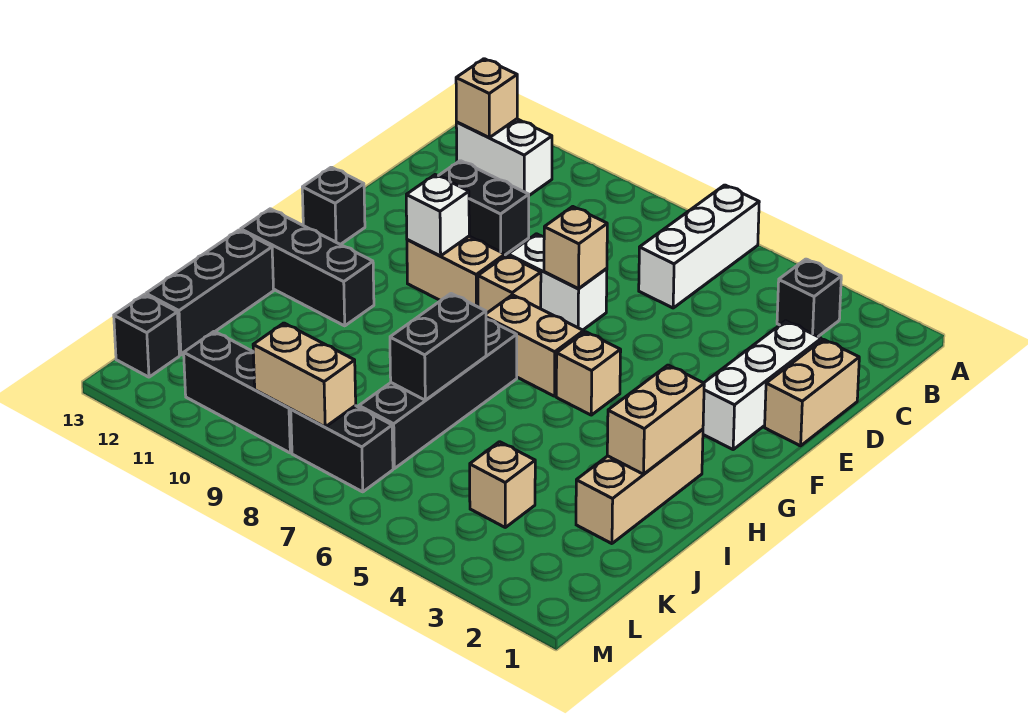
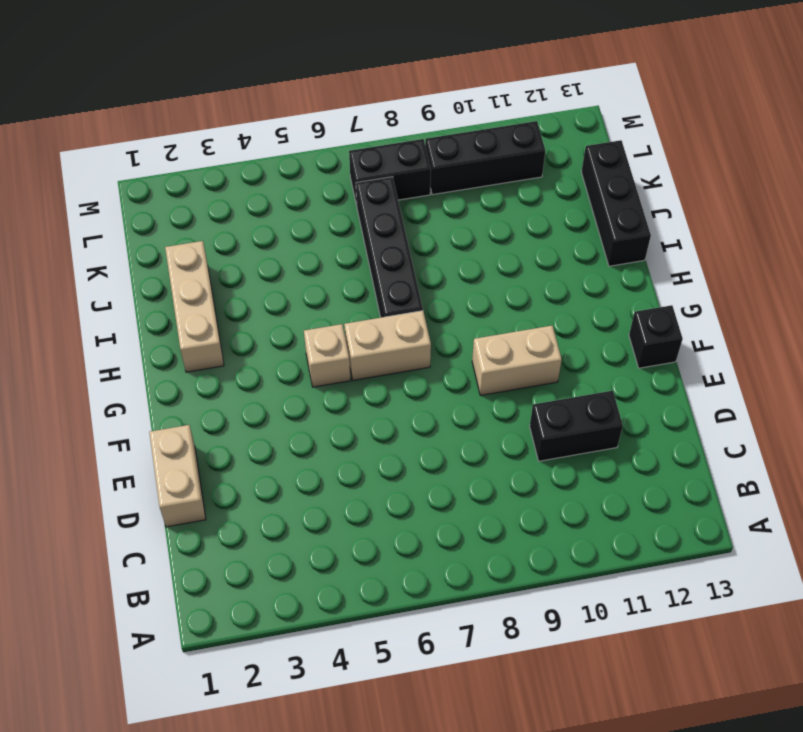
none -> white 1x3 brick [639,185,759,308]
none -> black 1x1 brick [777,259,841,336]
none -> white 1x2 brick [456,119,552,195]

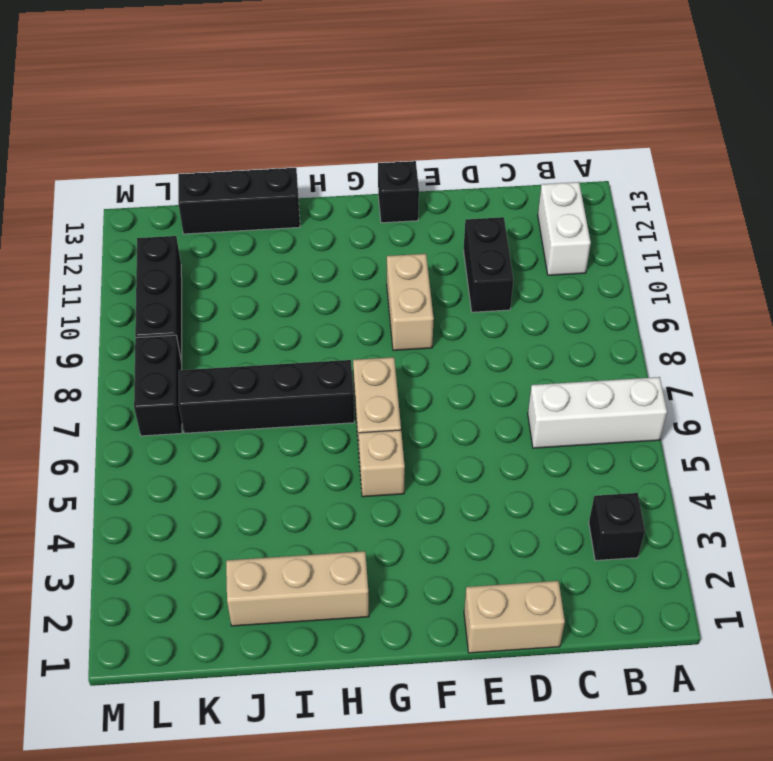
none -> white 1x3 brick [703,321,821,449]
none -> white 1x2 brick [508,234,607,330]
none -> tan 1x1 brick [478,255,541,314]

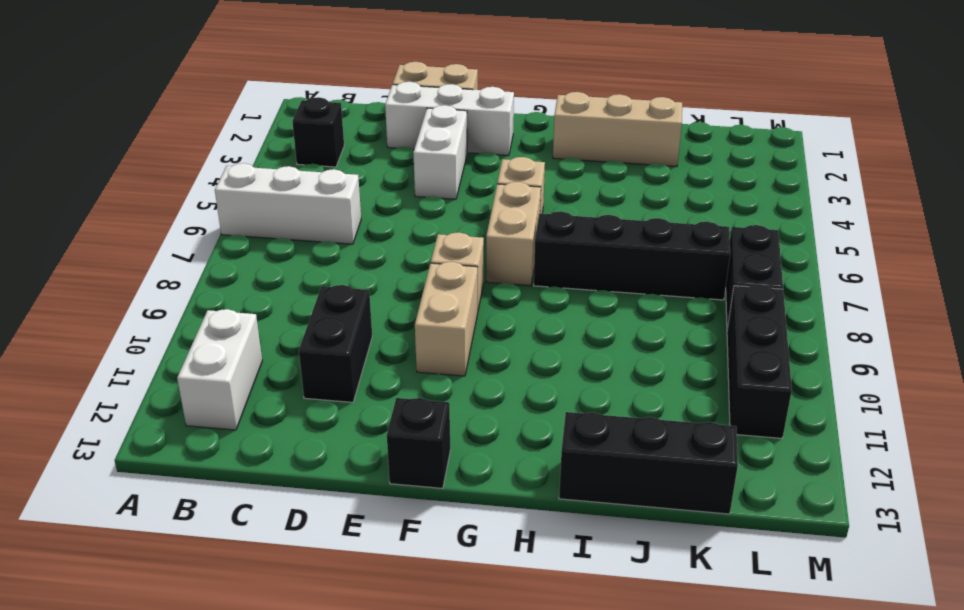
white 1x2 brick [413,105,467,199] -> white 1x2 brick moved to [508,234,607,330]
none -> black 1x3 brick [241,209,374,326]
none -> tan 1x1 brick [470,442,535,527]
none -> black 1x1 brick [114,295,179,377]

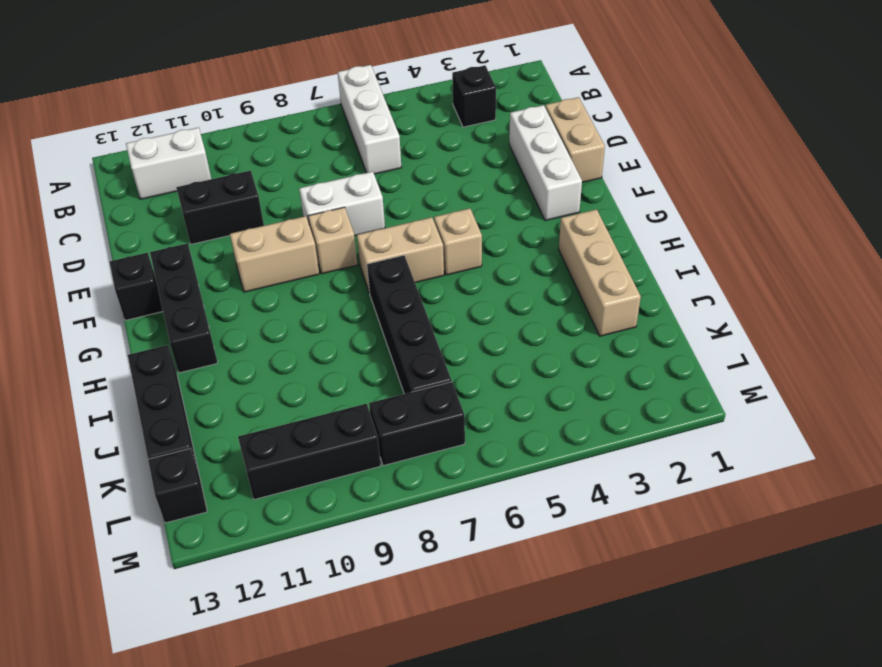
black 1x3 brick [150,243,218,373] -> black 1x3 brick turned to [241,209,374,326]
none -> tan 1x1 brick [470,442,535,527]
none -> tan 1x1 brick [456,59,517,138]
none -> tan 1x1 brick [544,207,607,289]

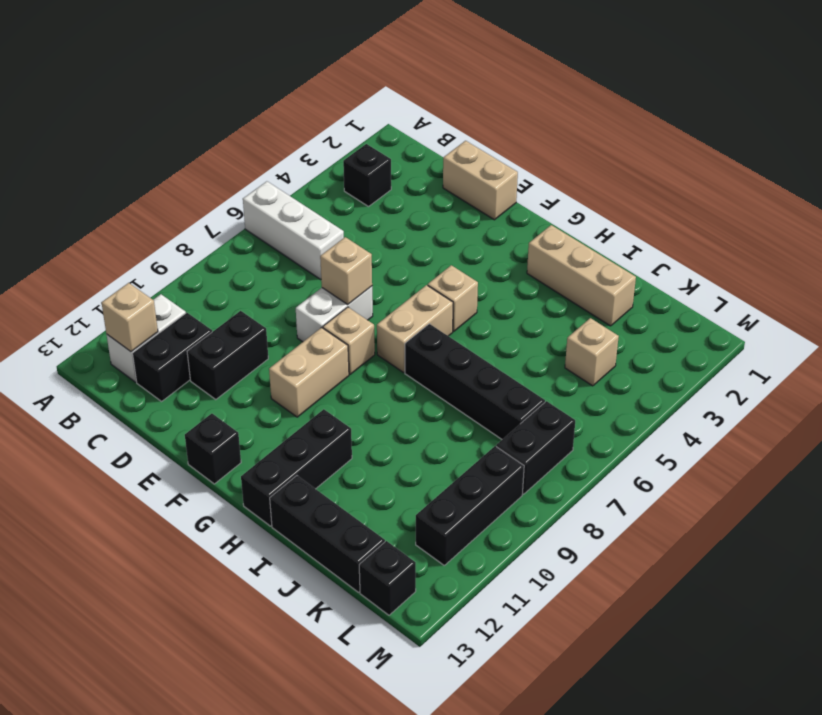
black 1x2 brick [132,313,212,401] -> black 1x2 brick turned to [390,294,486,400]
none -> white 1x3 brick [703,321,821,449]
none -> white 1x1 brick [406,175,469,256]
none -> tan 1x2 brick [607,365,704,474]

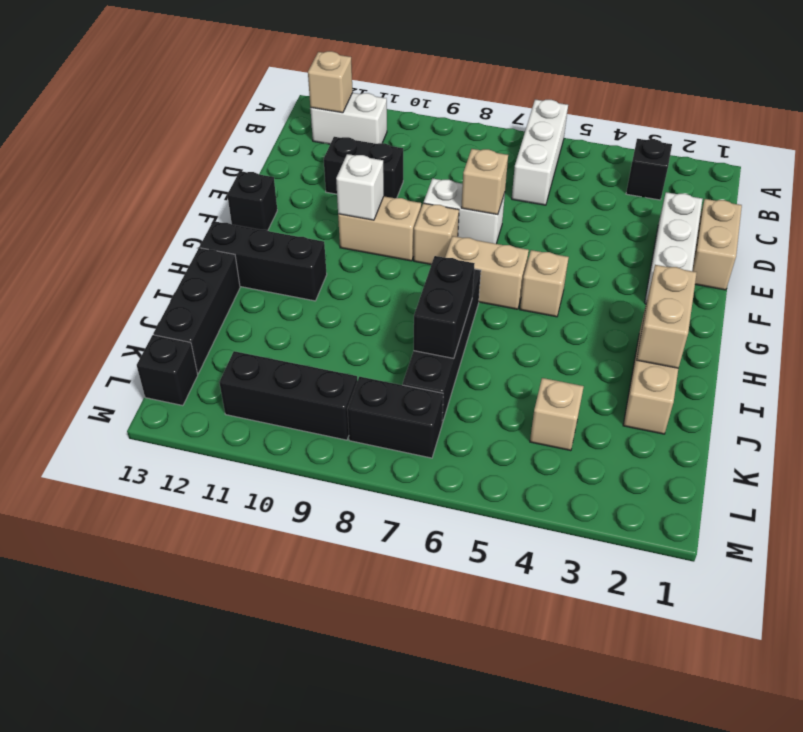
none -> tan 1x2 brick [253,323,356,427]

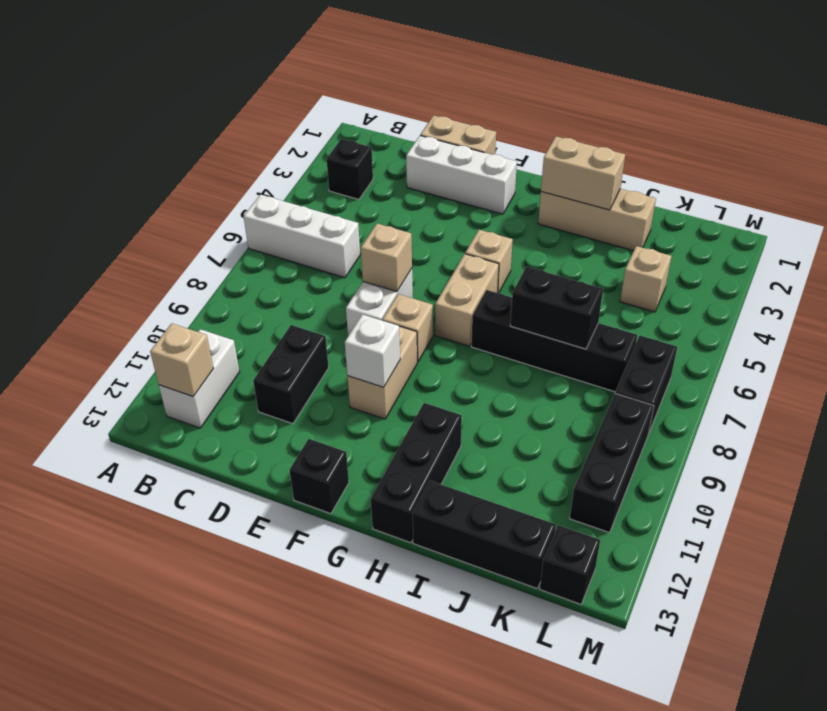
none -> tan 1x2 brick [253,323,356,427]

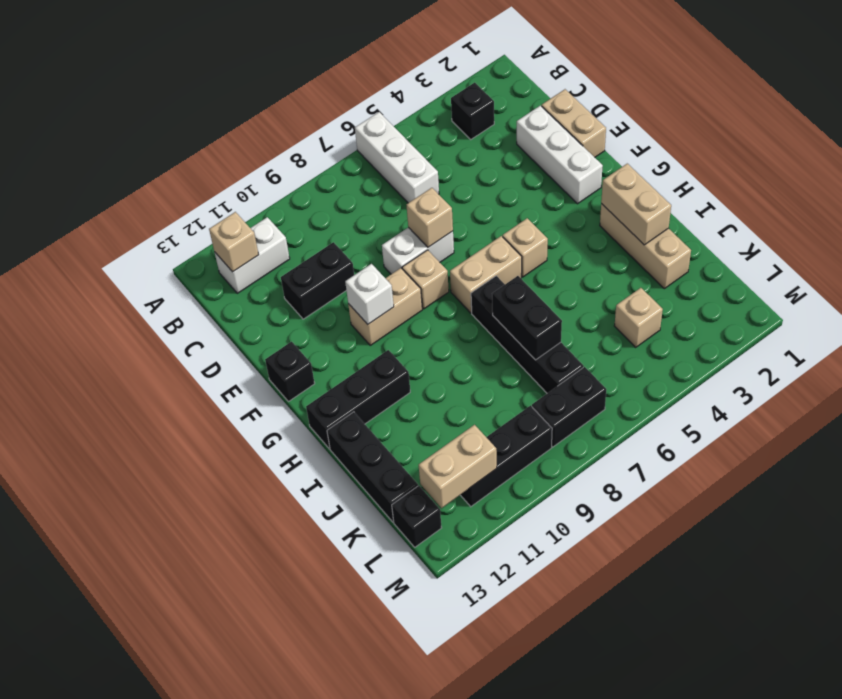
tan 1x2 brick [419,425,497,508] -> tan 1x2 brick moved to [253,323,356,427]

